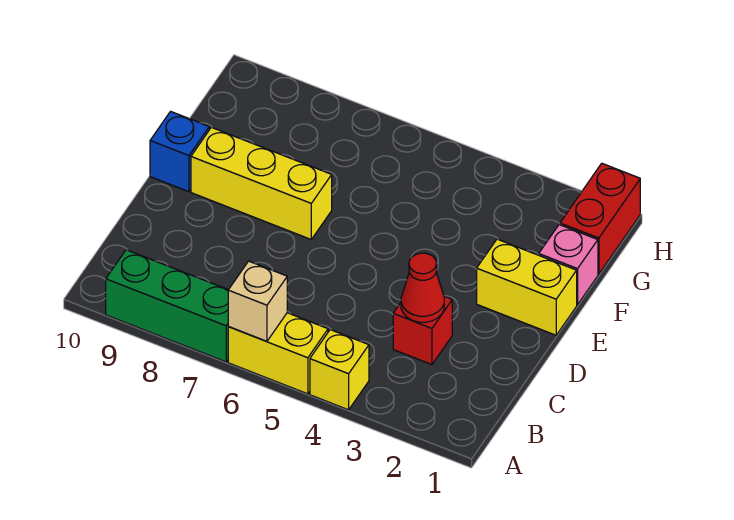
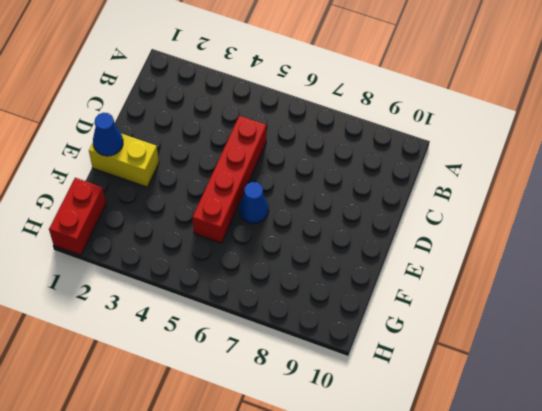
red 1x4 brick [193,116,266,243] -> none
blue 1x1 cone [93,113,123,156] -> none
blue 1x1 cone [239,182,269,224] -> none
none -> yellow 1x1 brick [310,330,369,410]
none -> yellow 1x2 brick [228,313,328,394]

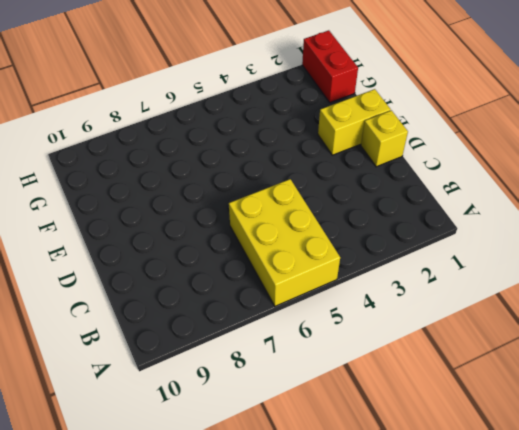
yellow 2x3 brick [229,179,340,306] -> yellow 1x2 brick [228,313,328,394]
yellow 1x1 brick [361,110,408,167] -> yellow 1x1 brick moved to [310,330,369,410]
none -> green 1x3 brick [106,250,228,362]
none -> red 1x1 brick [393,296,452,365]

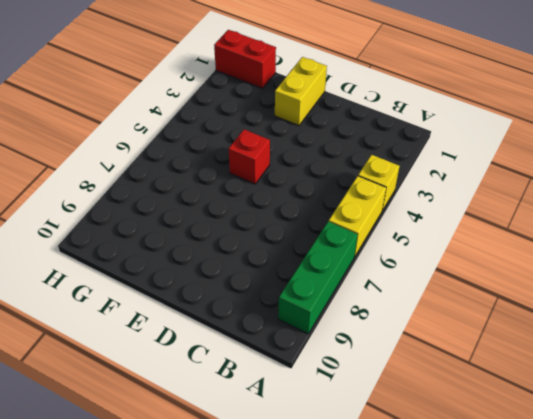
red 1x1 brick [228,129,270,184] -> red 1x1 brick moved to [393,296,452,365]
none -> yellow 1x3 brick [191,127,332,239]
none -> blue 1x1 brick [150,111,209,192]

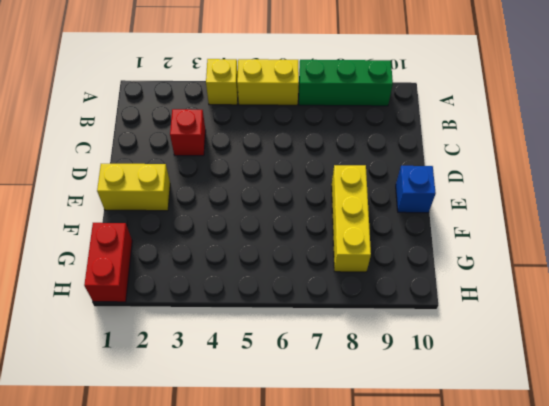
yellow 1x3 brick [332,165,371,272] -> yellow 1x3 brick turned to [191,127,332,239]
none -> pink 1x1 brick [539,225,598,305]
none -> tan 1x1 brick [228,261,287,341]

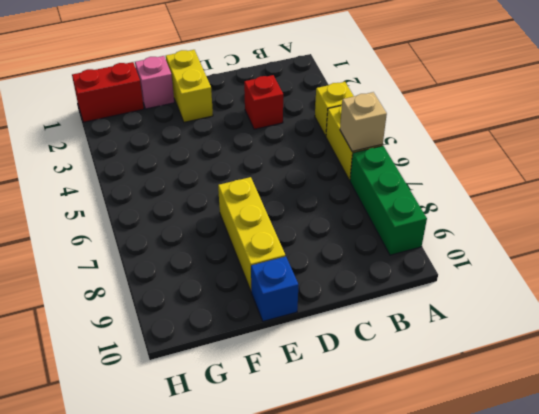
none -> red 1x1 cone [401,253,444,322]

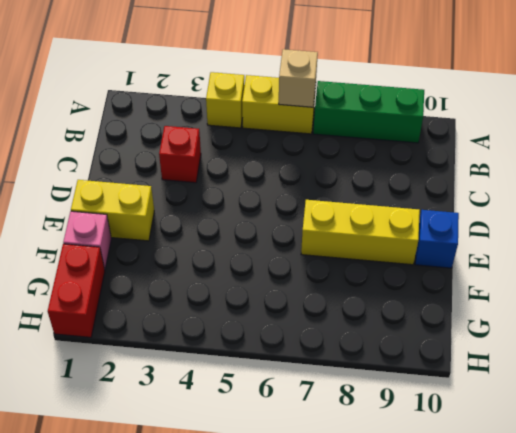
none -> red 1x1 cone [401,253,444,322]

